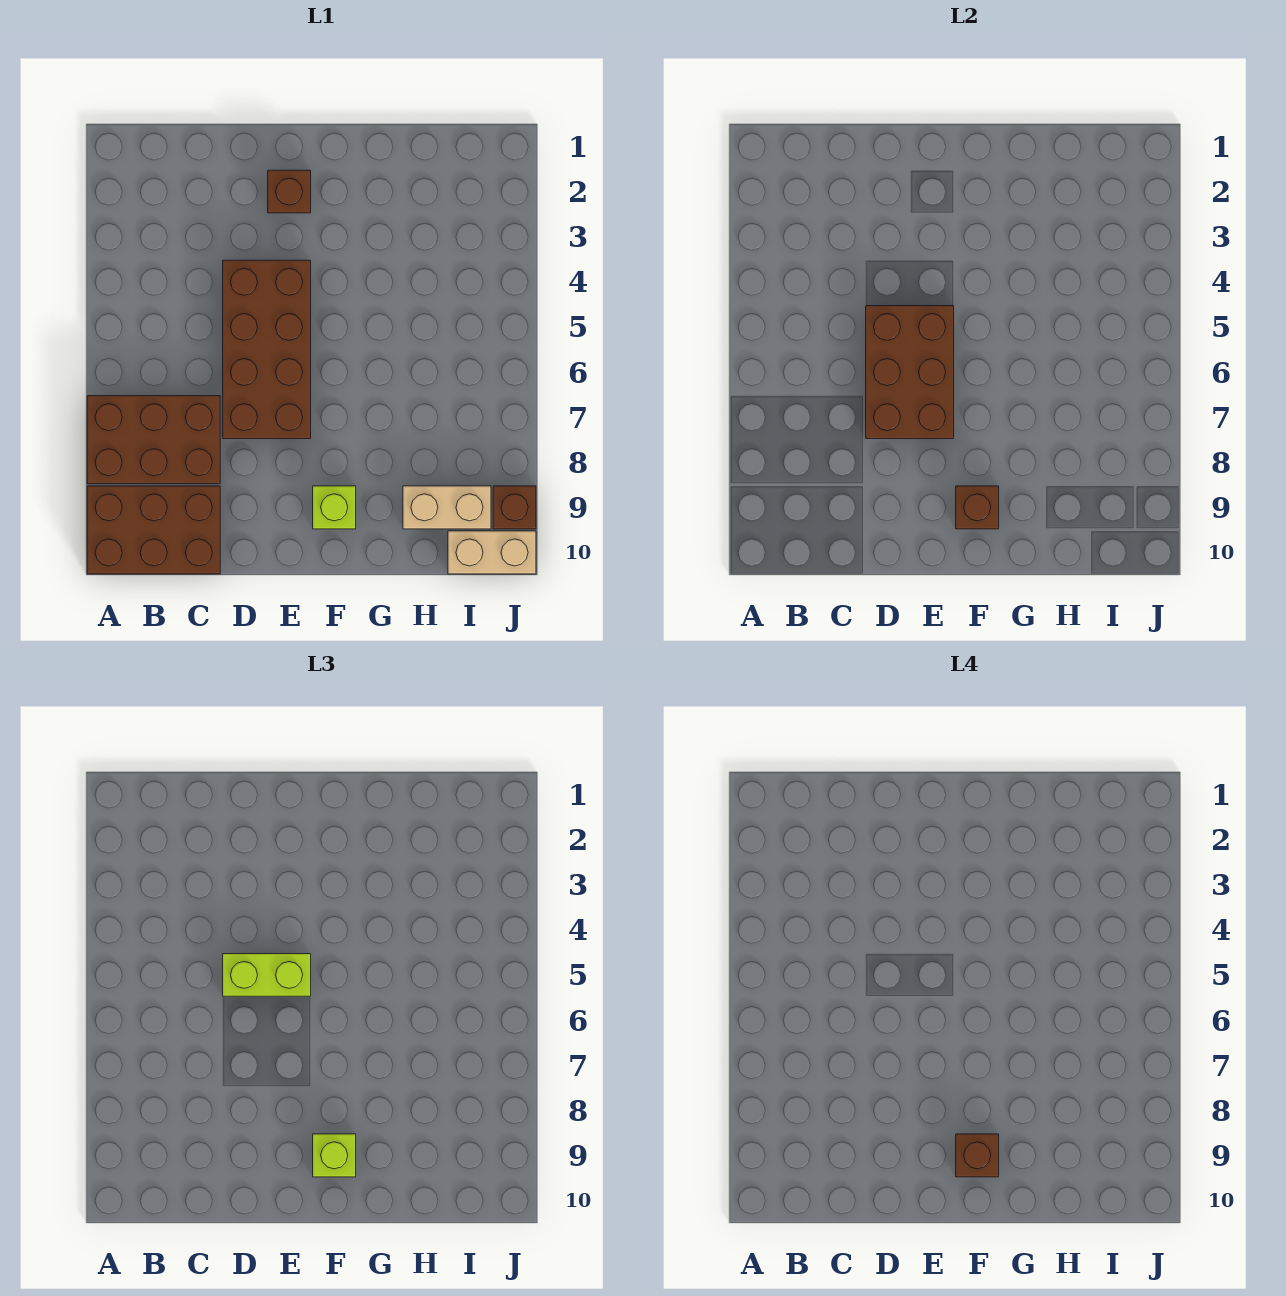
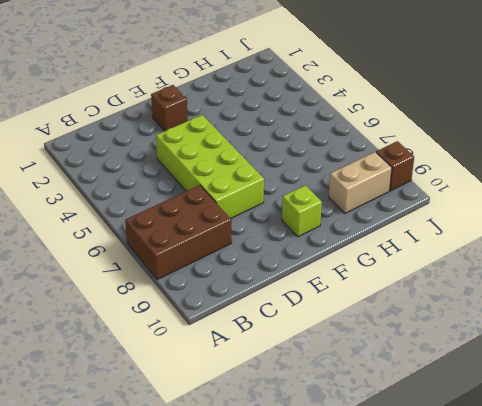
lime 2x4 brick [156,115,264,218] -> brown 2x4 brick [223,260,311,439]
none -> brown 2x3 brick [87,486,220,574]
none -> tan 1x2 brick [448,531,536,574]
none -> brown 2x3 brick [866,306,954,439]

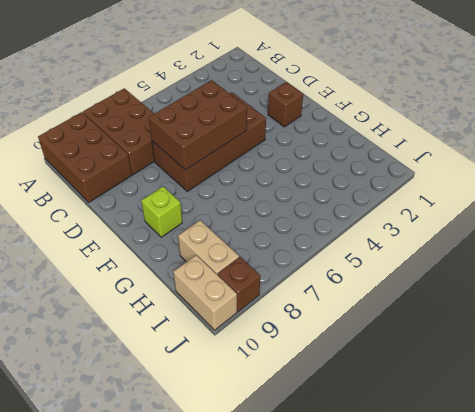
none -> brown 1x1 brick [956,486,999,529]
none -> lime 1x2 brick [223,954,311,996]
none -> lime 1x1 brick [313,1134,356,1177]

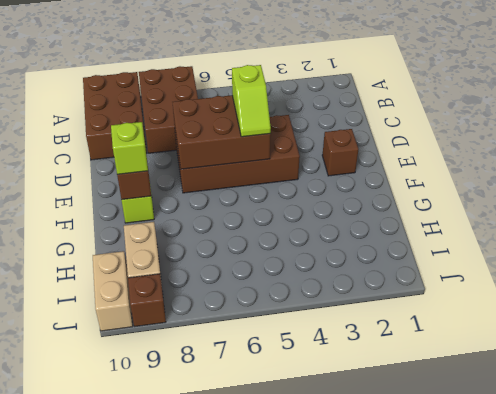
lime 1x2 slope [232,65,271,137] -> lime 1x2 brick [223,954,311,996]
none -> brown 1x1 brick [956,1134,999,1177]

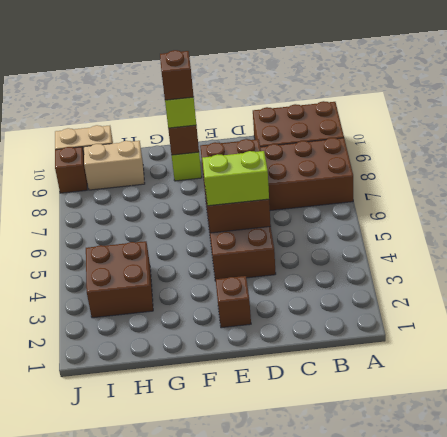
brown 2x2 brick [86,241,153,318] -> none

